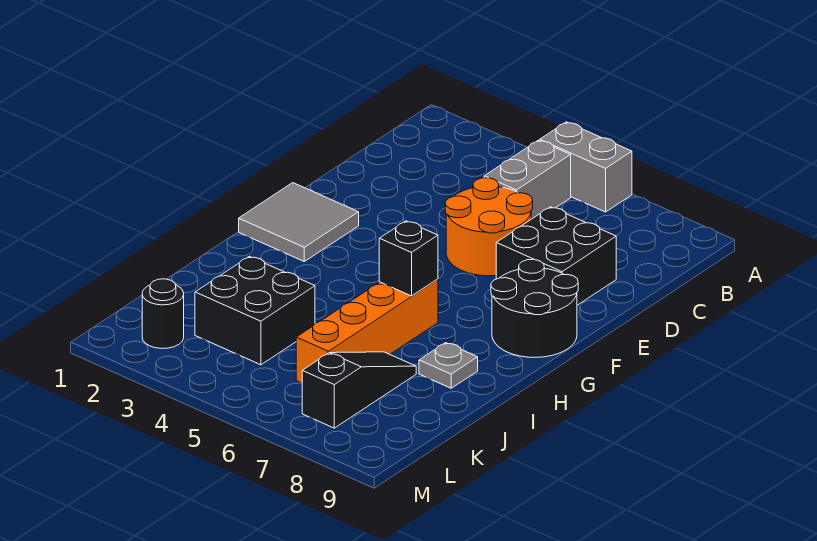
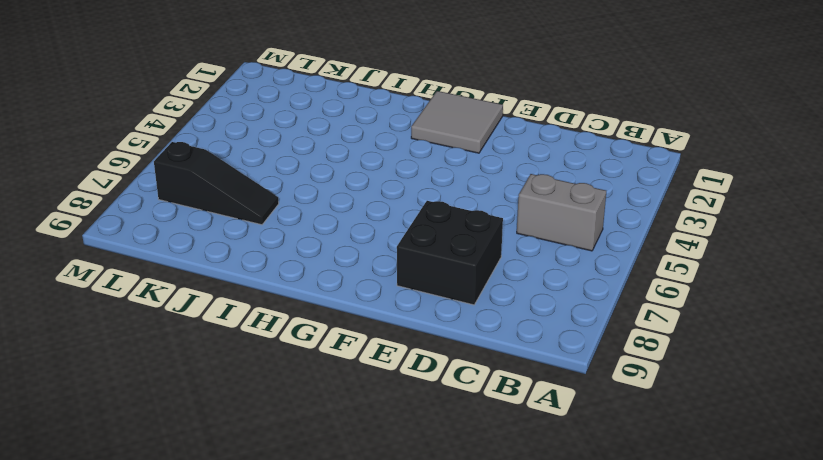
none -> grey 1x2 brick [540,122,632,212]
none -> orange 2x2 round brick [445,178,533,276]
none -> black 2x2 round brick [491,259,578,358]

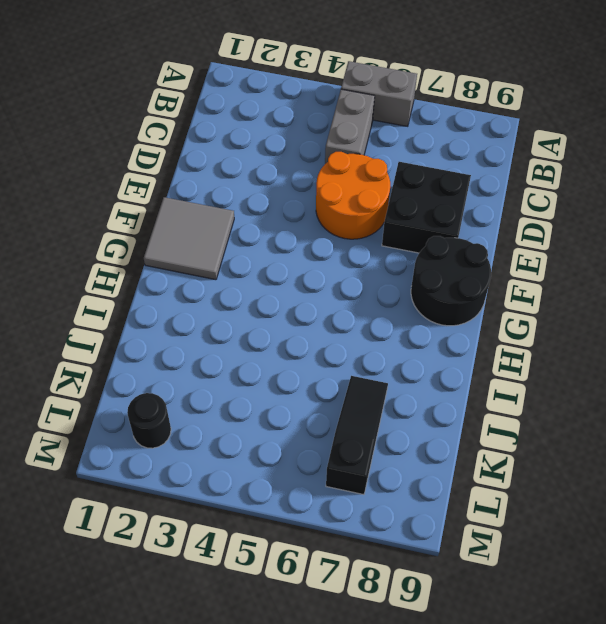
none -> orange 1x4 brick [296,279,438,383]
none -> grey 1x1 plate [419,343,478,388]
none -> black 2x2 brick [195,256,315,365]

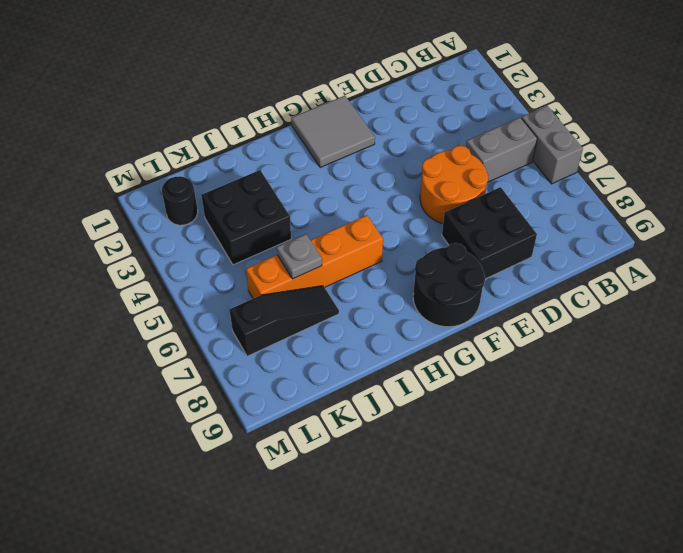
grey 1x1 plate [277,234,322,279] -> grey 1x1 plate moved to [419,343,478,388]
none -> black 1x1 brick [379,221,438,296]

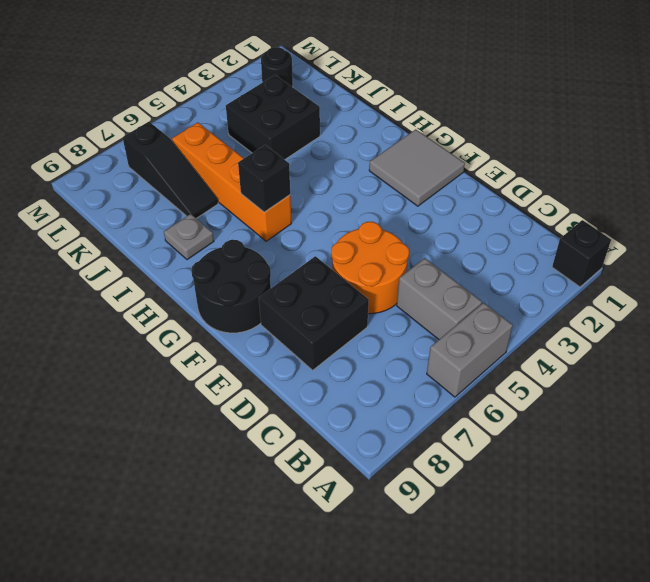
black 1x1 brick [552,220,611,287] -> none

